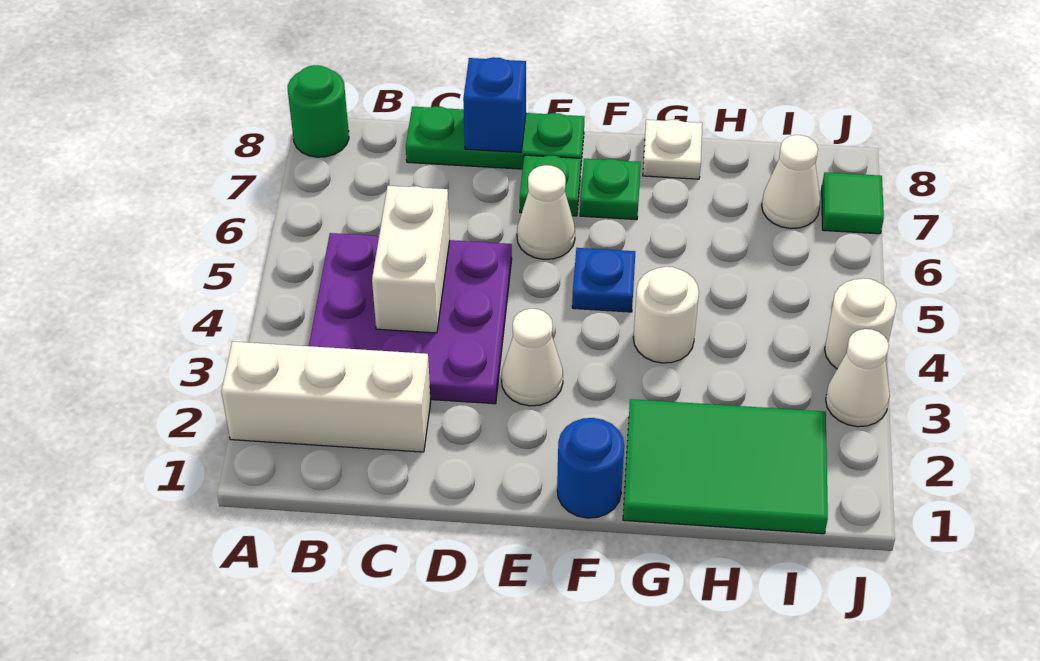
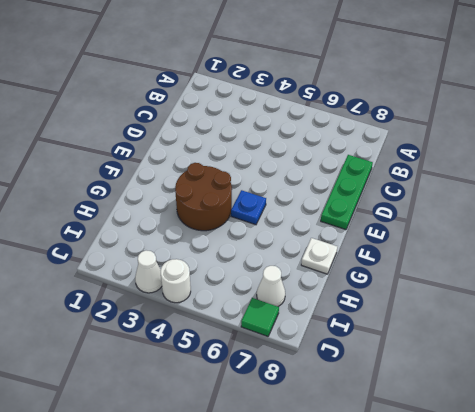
brown 2x2 round brick [175,163,232,231] -> white 1x1 round brick [633,267,699,363]
none -> white 1x3 brick [221,342,431,452]
none -> green 1x1 round brick [288,65,349,157]
none -> purple 3x3 plate [309,233,512,404]

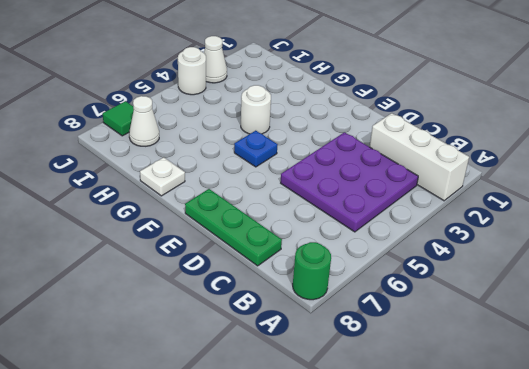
none -> white 1x1 cone [501,309,563,406]
none -> white 1x1 cone [517,165,575,259]
none -> green 1x1 plate [520,155,581,216]

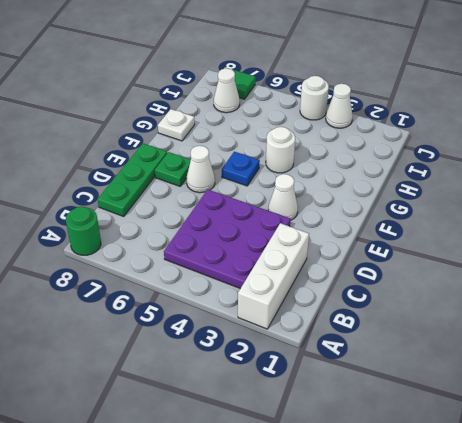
none -> blue 1x1 round brick [557,418,624,518]
none -> green 1x1 plate [580,159,641,220]
none -> green 2x3 tile [623,399,828,534]

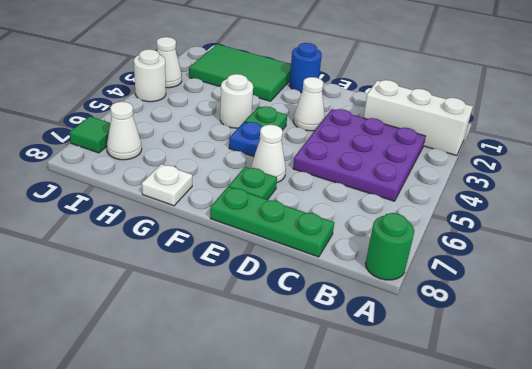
green 1x1 plate [245,106,287,130] -> green 1x1 plate moved to [580,159,641,220]
none -> white 1x2 brick [372,186,450,333]
none -> blue 1x1 brick [463,57,526,152]

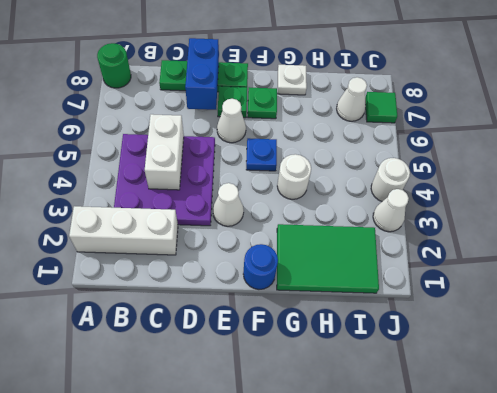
blue 1x2 brick [185,38,219,110] -> blue 1x1 brick [463,57,526,152]

